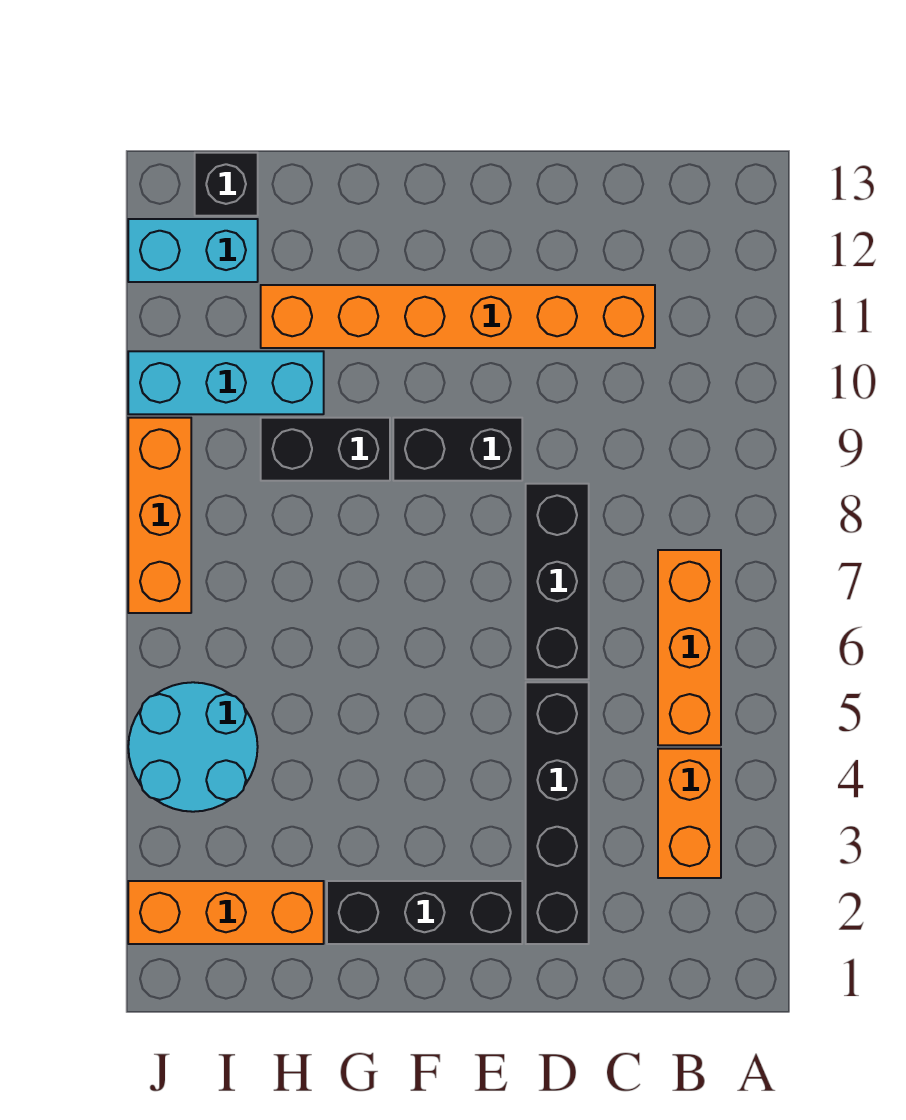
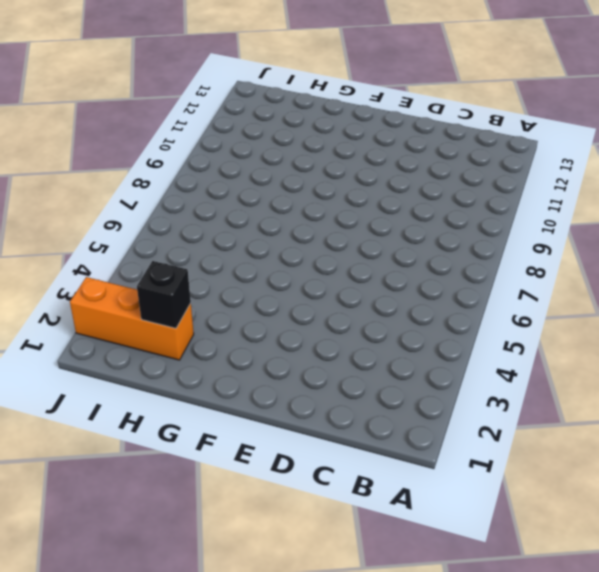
black 1x1 brick [137,261,191,328] -> black 1x1 brick moved to [195,153,258,216]
none -> orange 1x2 brick [658,749,721,878]
none -> orange 1x3 brick [658,550,721,745]
none -> orange 1x6 brick [261,285,655,348]

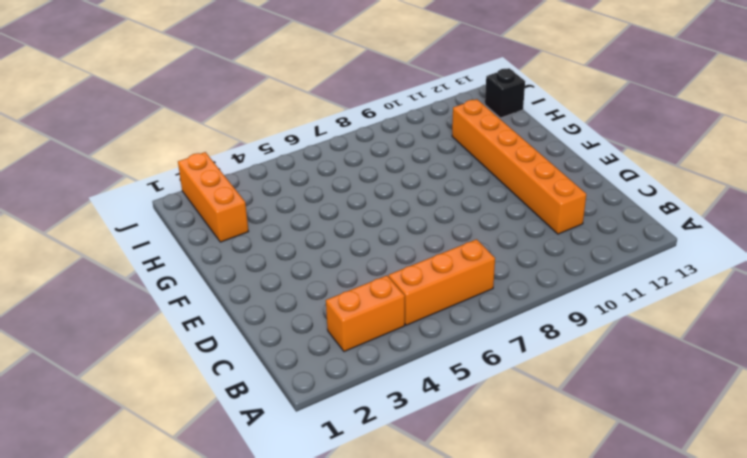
none -> black 1x4 brick [526,682,589,944]
none -> black 1x3 brick [526,484,589,679]
none -> black 1x3 brick [327,881,522,944]

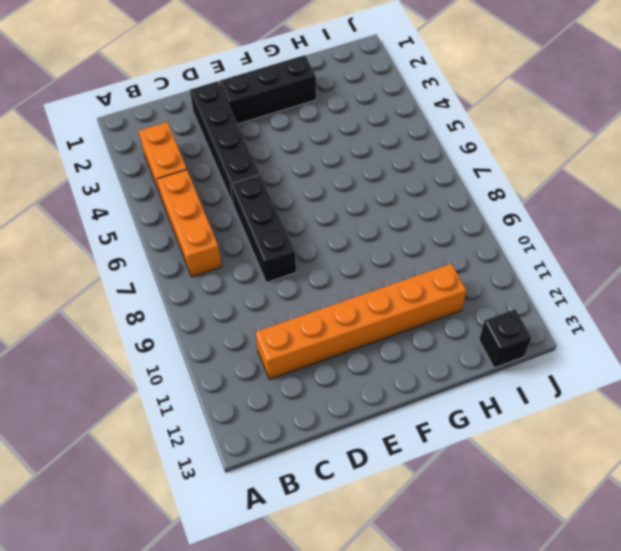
none -> black 1x2 brick [393,418,522,481]
none -> black 1x2 brick [261,418,390,481]
none -> orange 1x3 brick [128,881,324,944]

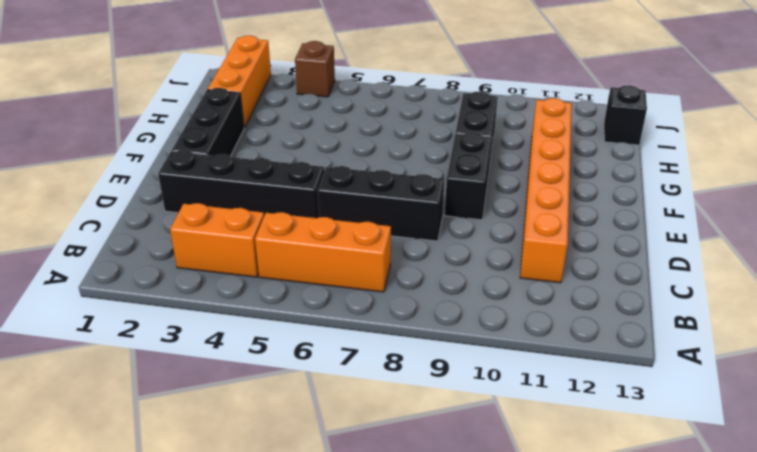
brown 1x1 brick [295,41,335,97] -> cyan 2x2 round brick [128,682,258,812]
none -> cyan 1x3 brick [128,351,324,414]
none -> cyan 1x2 brick [128,219,258,282]
none -> orange 1x3 brick [128,418,191,613]

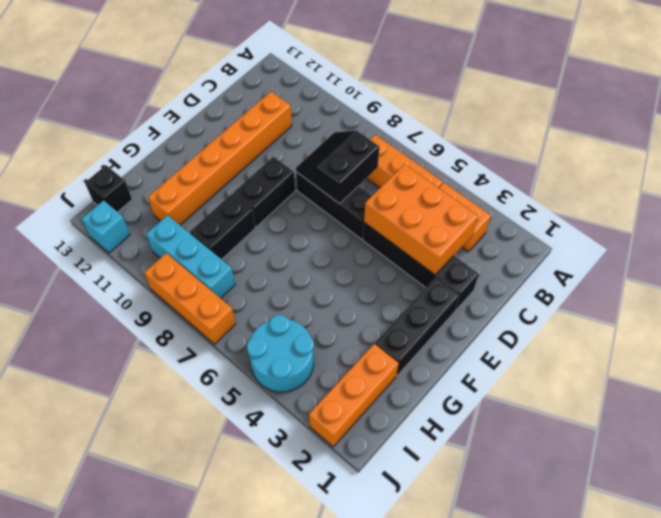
orange 2x3 brick [364,164,478,275] -> none
black 2x2 slope [296,130,379,204] -> none
cyan 1x3 brick [146,215,235,298] -> cyan 1x3 brick turned to [128,351,324,414]
cyan 1x1 brick [82,201,130,253] -> cyan 1x2 brick [128,219,258,282]

